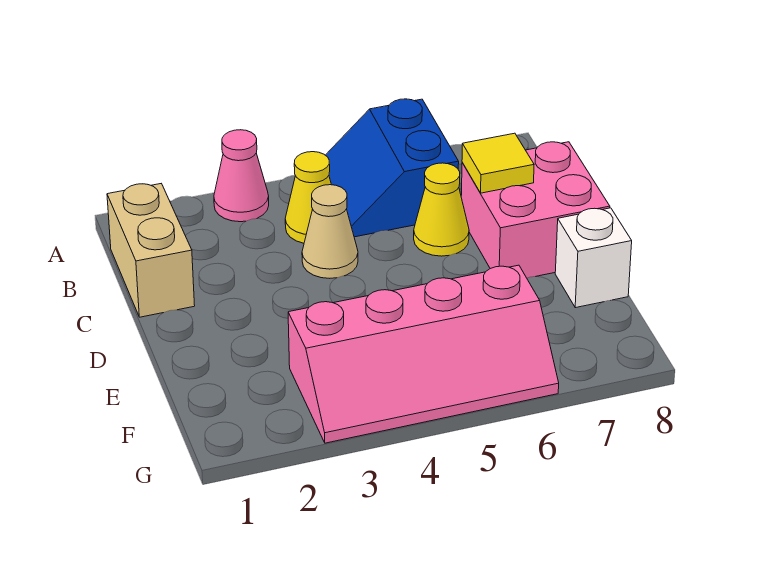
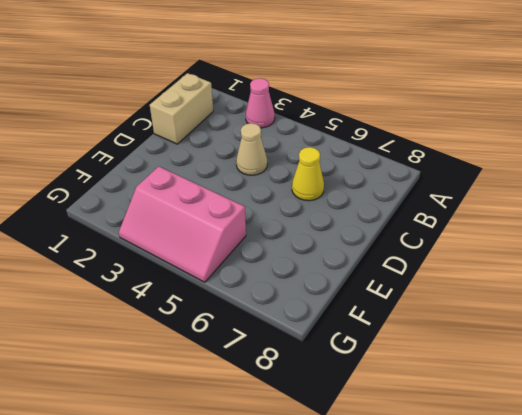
pink 2x3 slope [119,166,246,282] -> pink 2x4 slope [288,265,559,443]
none -> blue 2x2 slope [326,99,459,237]
none -> yellow 1x1 cone [285,152,331,243]

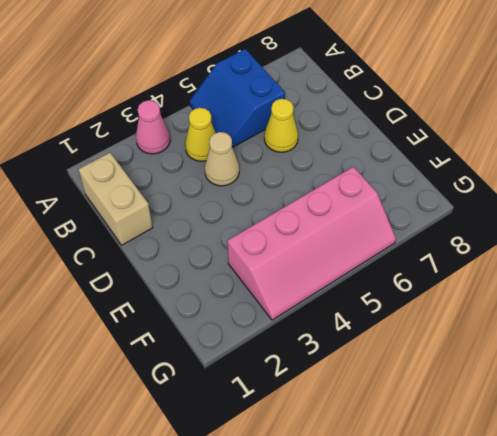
none -> pink 2x2 brick [461,142,610,278]
none -> white 1x1 brick [555,208,632,308]

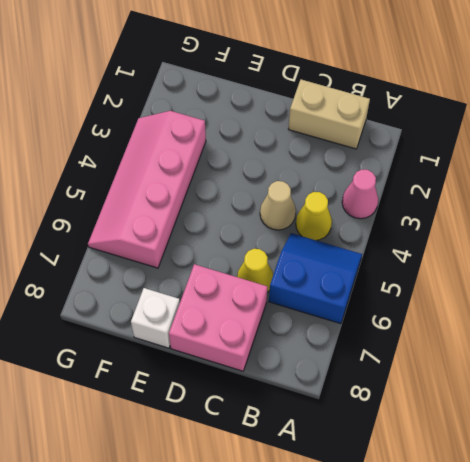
none -> yellow 1x1 tile [462,133,534,193]

